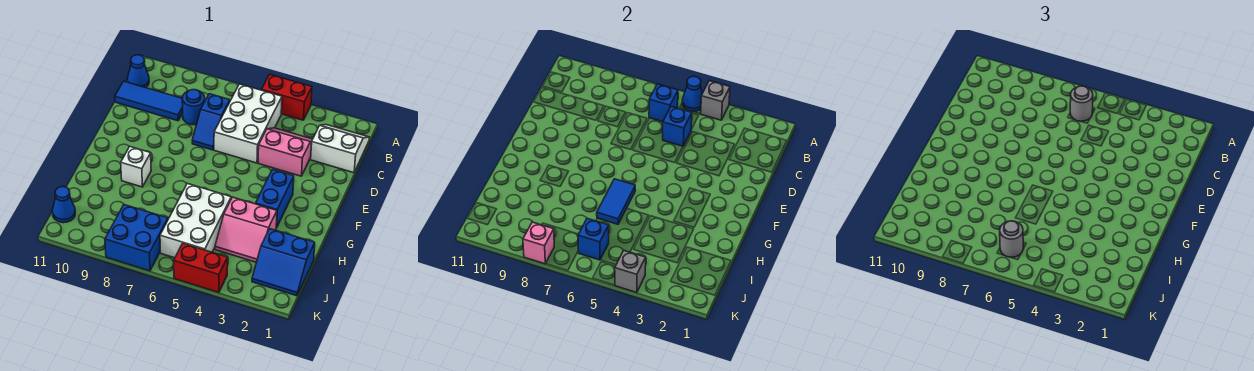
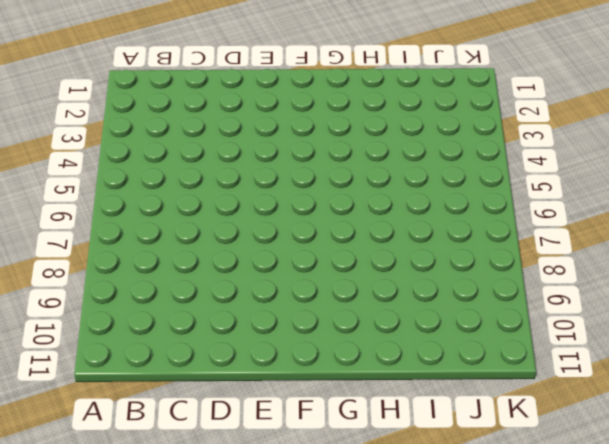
none -> red 1x2 brick [262,74,312,120]
none -> white 2x2 slope [311,125,369,173]
none -> white 2x3 brick [214,84,282,163]

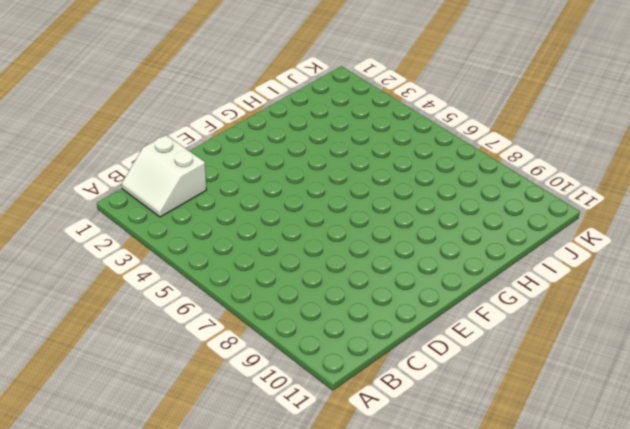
none -> red 1x2 brick [262,74,312,120]
none -> white 2x3 brick [214,84,282,163]
none -> blue 1x1 cone [127,55,149,88]

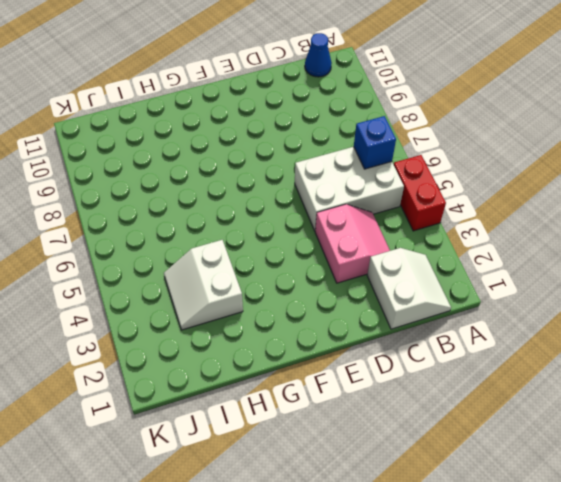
white 2x2 slope [164,240,243,330] -> pink 2x2 slope [215,197,277,262]
none -> blue 1x2 slope [192,94,230,150]
none -> blue 1x1 round brick [182,90,205,125]
none -> blue 1x3 tile [115,81,183,121]

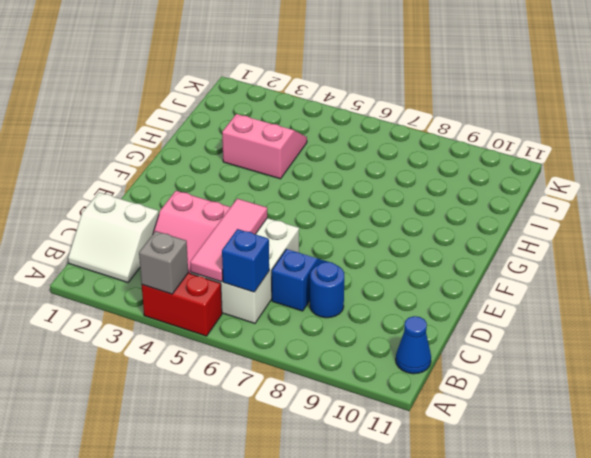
pink 1x3 tile [190,199,267,282] -> blue 1x1 brick [663,107,692,146]
none -> blue 1x3 tile [115,81,183,121]
none -> blue 1x2 brick [256,170,294,228]
none -> white 1x1 brick [121,147,151,187]

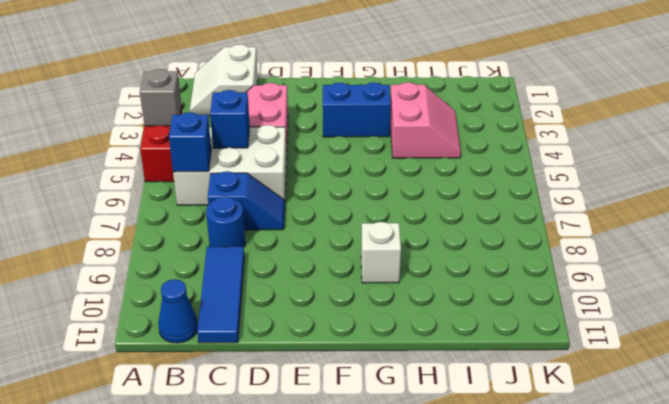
none -> white 2x3 brick [160,183,231,258]
none -> blue 2x2 slope [252,229,315,296]
none -> blue 2x2 brick [105,205,168,271]

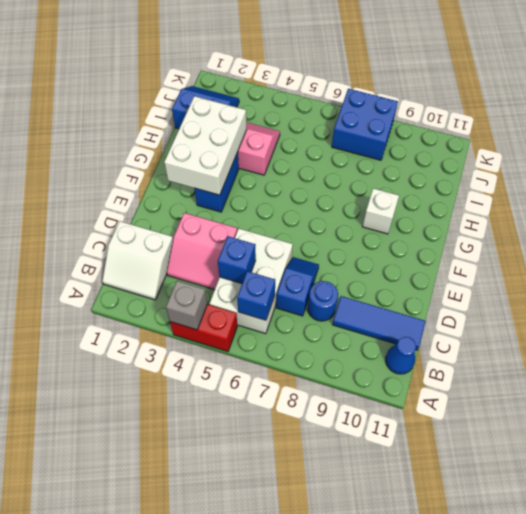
white 2x3 brick [164,96,247,195] -> white 2x3 brick moved to [160,183,231,258]
none -> blue 1x1 cone [52,187,75,223]
none -> red 1x2 brick [174,243,228,292]
none -> blue 1x1 cone [682,76,703,111]

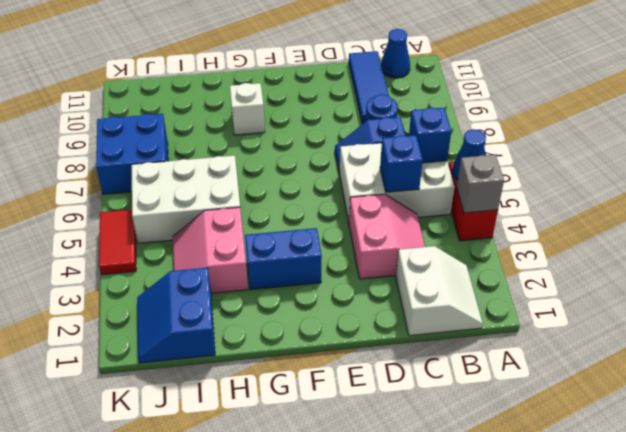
red 1x2 tile [99,209,136,275] -> red 1x2 brick [174,243,228,292]
none -> blue 1x1 cone [52,187,75,223]
none -> blue 1x2 tile [597,179,635,224]
none -> blue 1x1 brick [578,218,609,260]

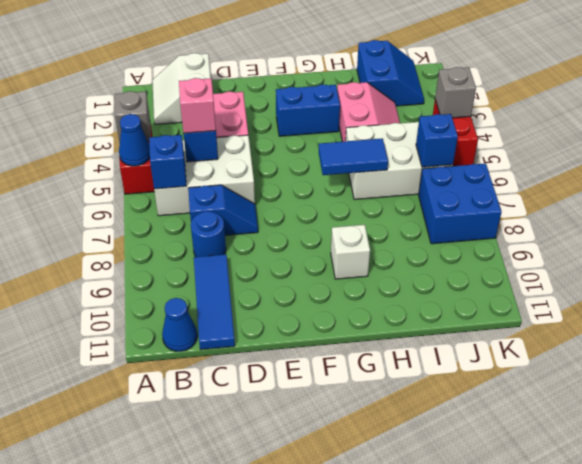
pink 1x1 brick [179,78,216,133] -> pink 1x1 brick moved to [523,222,554,264]
none -> blue 1x1 cone [52,187,75,223]
none -> grey 1x1 round brick [1070,86,1093,121]
none -> grey 1x1 round brick [1000,221,1024,257]

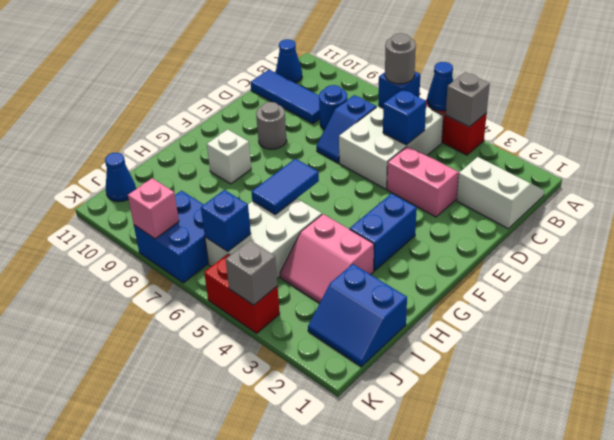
grey 1x1 round brick [256,102,286,149] -> grey 1x1 round brick moved to [1000,221,1024,257]

